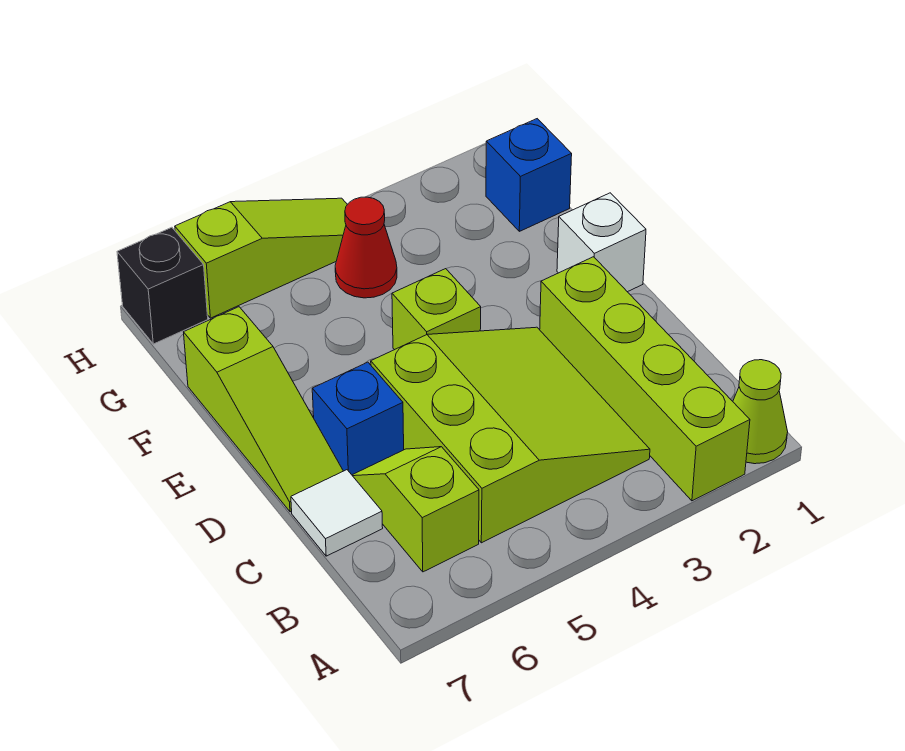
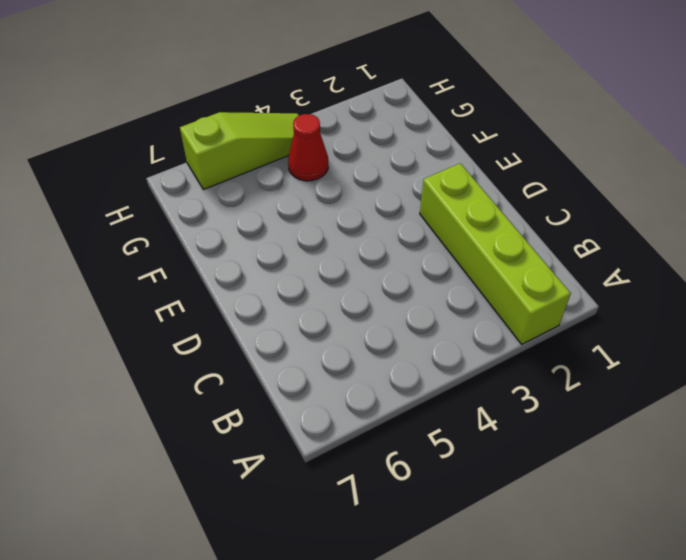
none -> lime 1x1 cone [733,360,788,464]
none -> lime 3x3 slope [371,327,650,543]
none -> lime 1x2 slope [352,447,479,572]

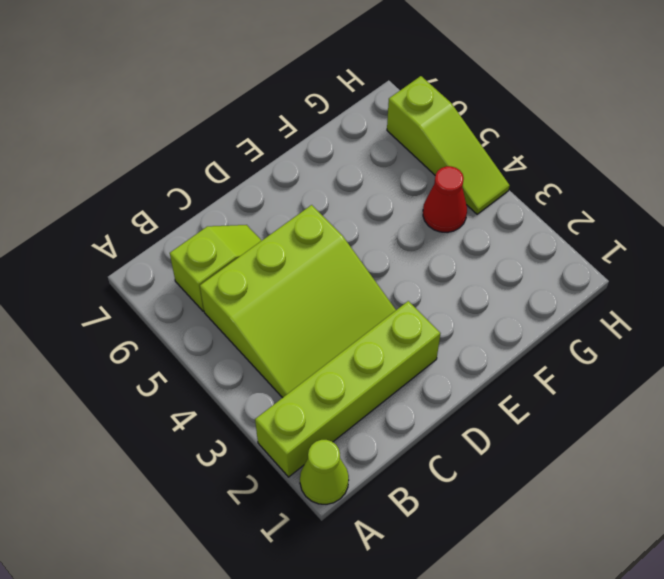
none -> white 1x1 tile [291,470,383,556]
none -> blue 1x1 brick [312,362,404,475]
none -> lime 1x3 slope [184,307,343,512]

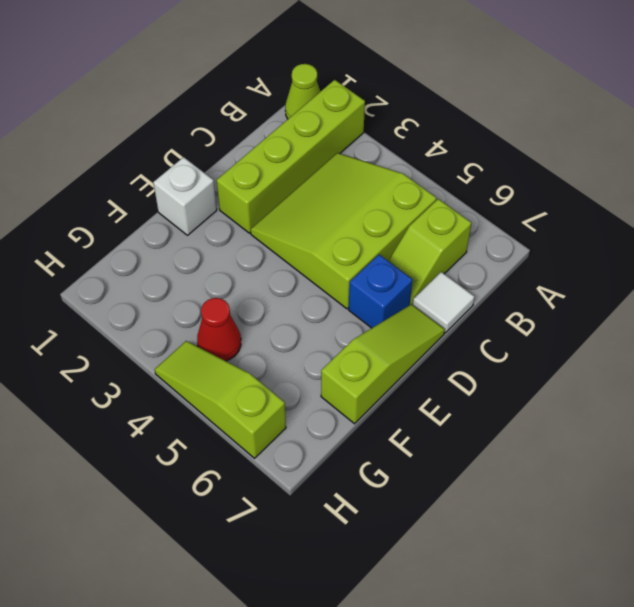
none -> lime 1x1 brick [392,269,481,350]
none -> blue 1x1 brick [486,119,572,231]
none -> black 1x1 brick [117,227,208,344]

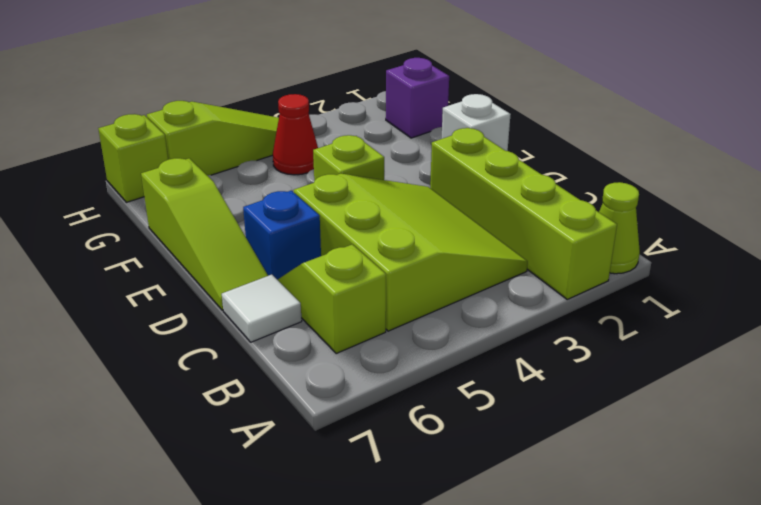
purple 1x1 brick [386,58,449,138] -> blue 1x1 brick [486,119,572,231]
lime 1x1 brick [98,114,168,202] -> black 1x1 brick [117,227,208,344]

